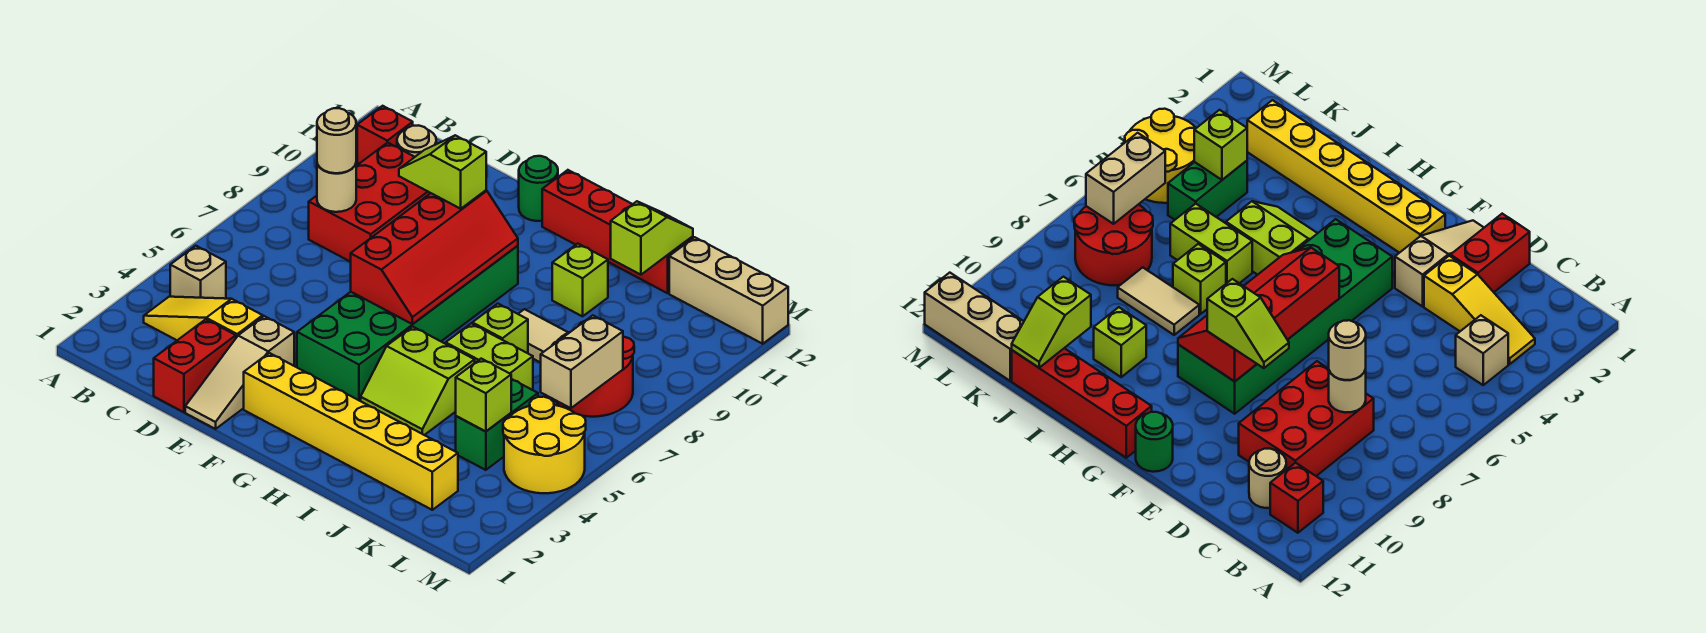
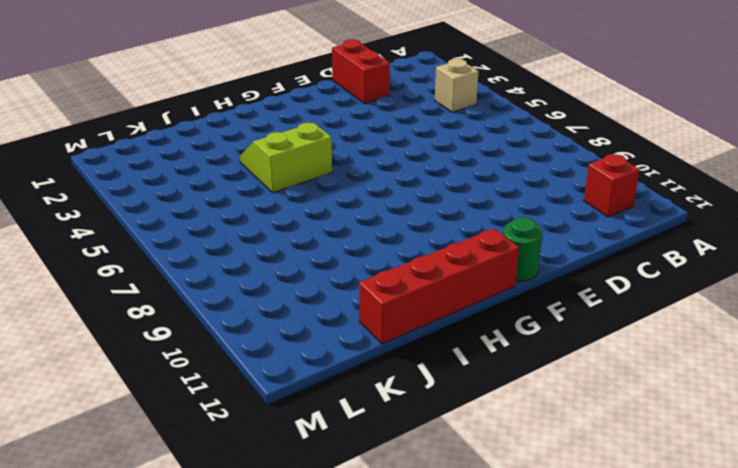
none -> yellow 1x3 slope [144,297,263,340]
none -> red 2x3 brick [309,143,430,262]
none -> tan 1x1 round brick [397,125,436,157]

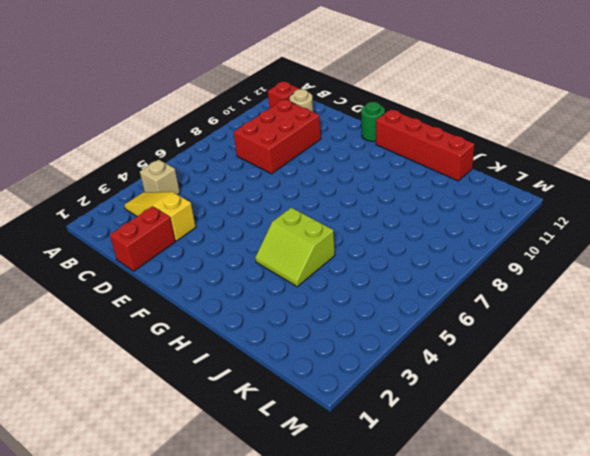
none -> tan 1x3 slope [185,316,294,429]
none -> yellow 1x6 brick [244,353,458,510]
none -> green 2x6 brick [297,246,518,401]

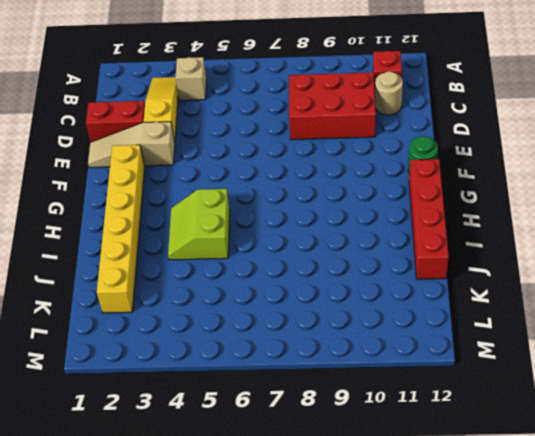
none -> green 2x6 brick [297,246,518,401]
none -> lime 1x2 brick [446,324,533,390]
none -> lime 1x1 brick [472,304,528,353]

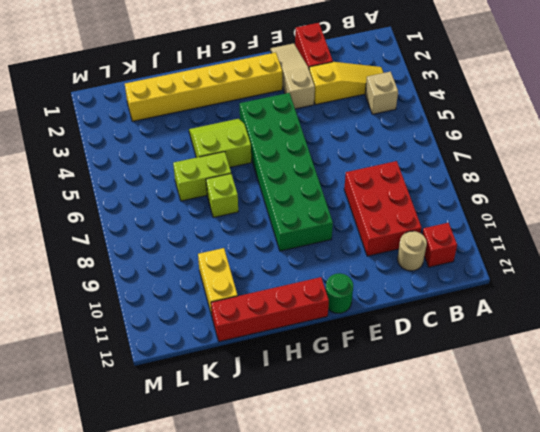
yellow 1x2 brick [198,248,238,315] -> none
none -> tan 1x2 tile [519,309,568,363]
none -> lime 1x1 brick [552,244,608,316]
none -> green 1x2 brick [456,379,538,470]

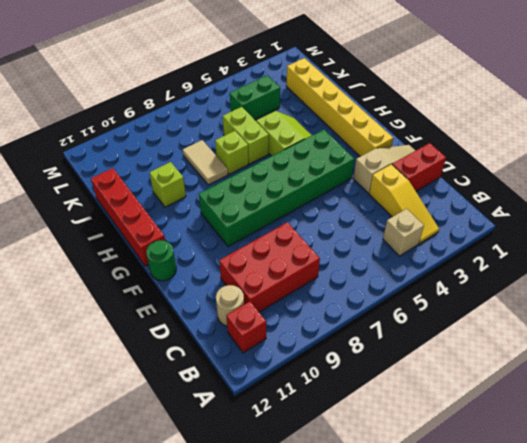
none -> red 2x2 round brick [553,321,634,417]
none -> tan 1x3 brick [669,237,788,344]
none -> yellow 2x2 round brick [503,397,586,493]

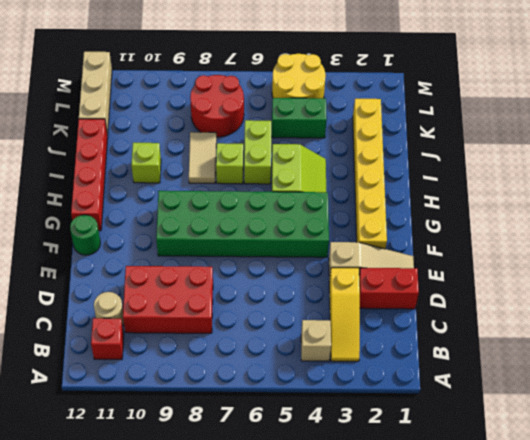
none -> tan 1x1 round brick [317,164,356,212]
none -> red 2x4 slope [351,190,518,324]
none -> lime 1x2 slope [611,201,693,275]

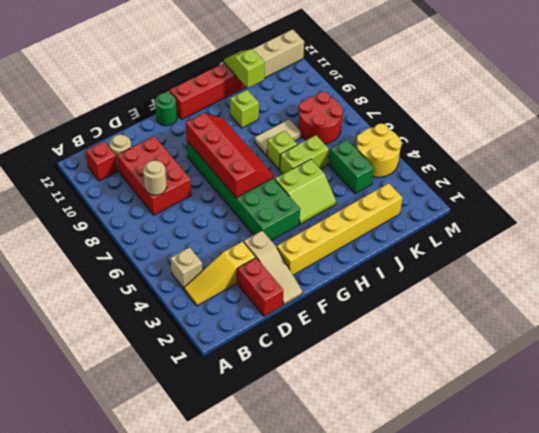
none -> lime 1x1 brick [456,359,511,432]
none -> tan 1x2 brick [541,315,623,408]
none -> tan 1x1 round brick [317,108,356,173]

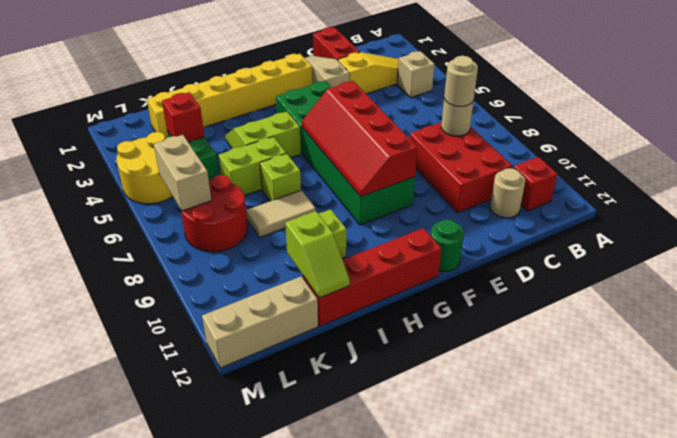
red 1x1 brick [162,92,205,142] -> lime 1x1 brick [456,359,511,432]
none -> lime 1x2 slope [399,135,486,209]

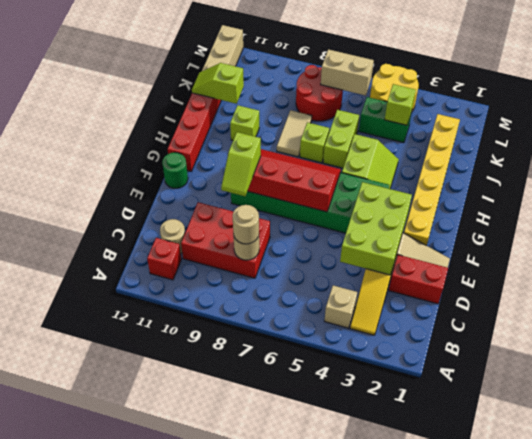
lime 2x3 brick [340,182,412,275] -> none

